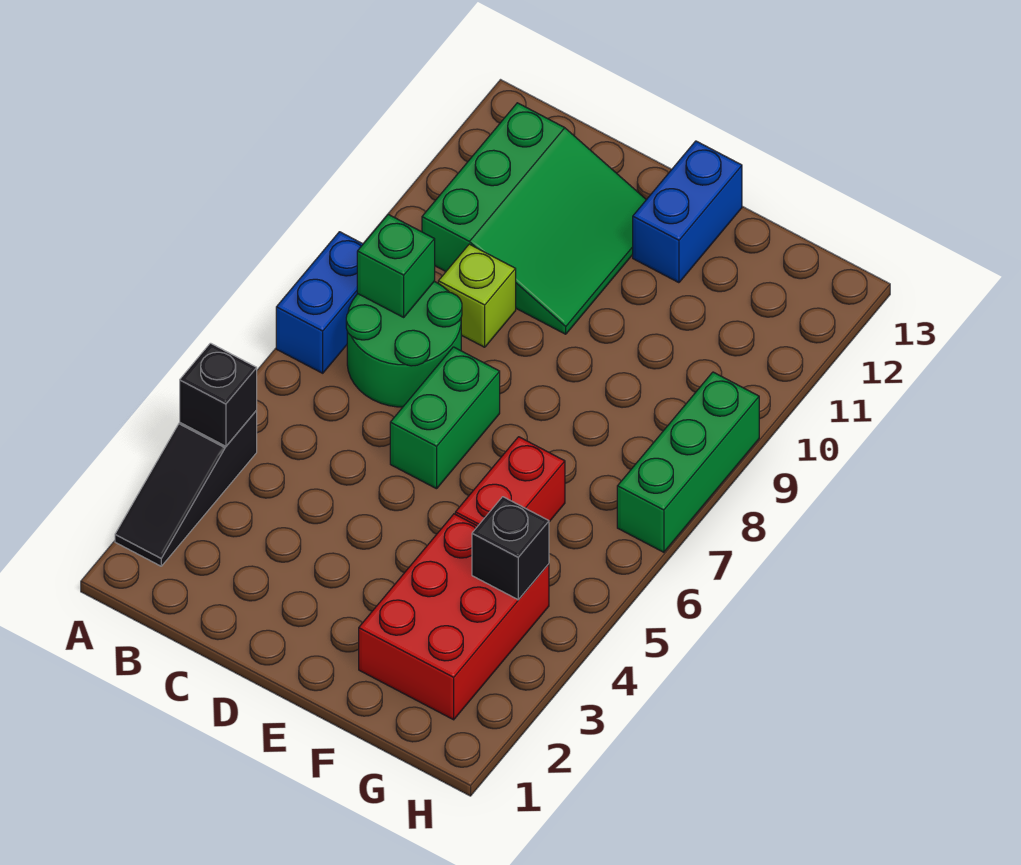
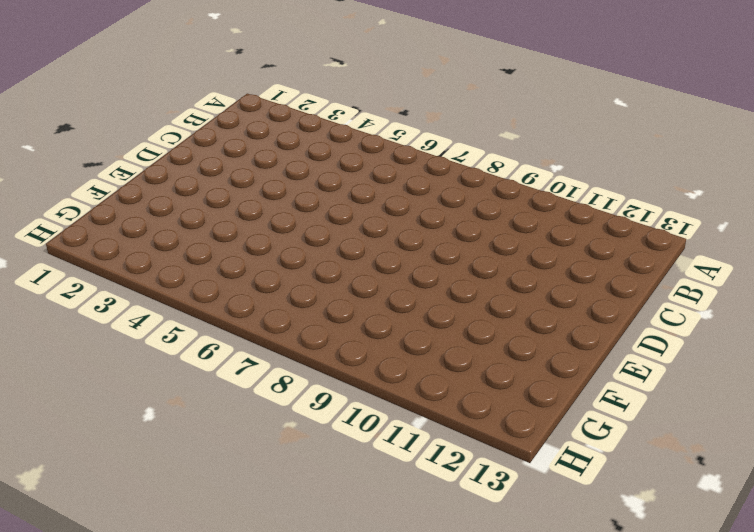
none -> black 1x3 slope [115,410,257,566]
none -> blue 1x2 brick [276,232,363,373]
none -> green 2x2 round brick [346,282,462,407]

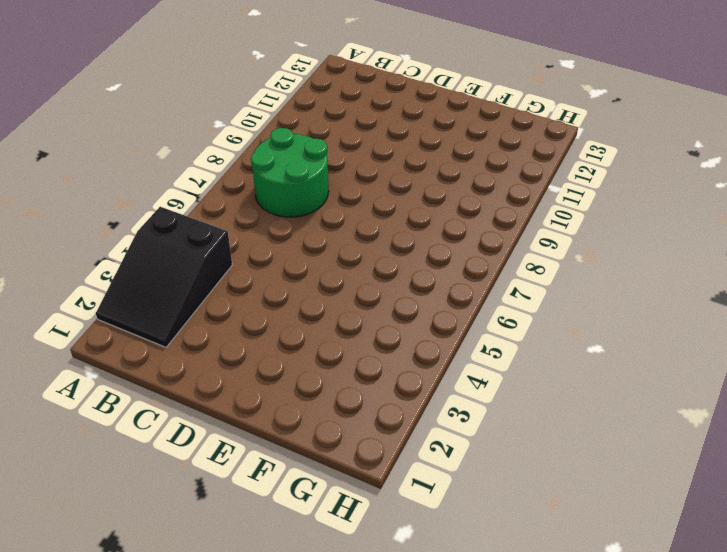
black 2x3 slope [96,207,232,347] -> black 1x3 slope [115,410,257,566]
none -> blue 1x2 brick [276,232,363,373]
none -> green 3x3 slope [422,103,646,334]
none -> lime 1x1 brick [438,244,516,347]

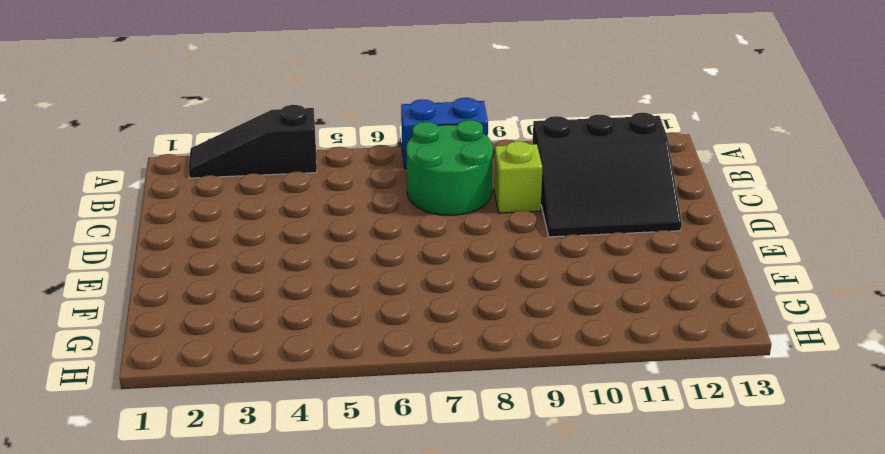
black 3x3 slope [533,113,682,237] -> green 3x3 slope [422,103,646,334]
none -> green 1x2 brick [390,347,500,489]
none -> blue 1x2 brick [633,141,742,283]
none -> red 2x3 brick [359,514,549,720]

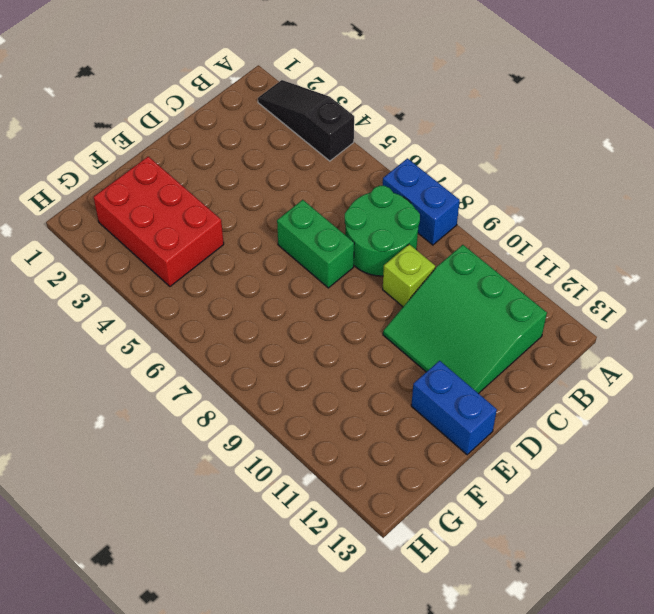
none -> red 1x2 brick [455,437,565,526]
none -> green 1x3 brick [617,372,759,552]
none -> black 1x1 brick [180,343,257,446]

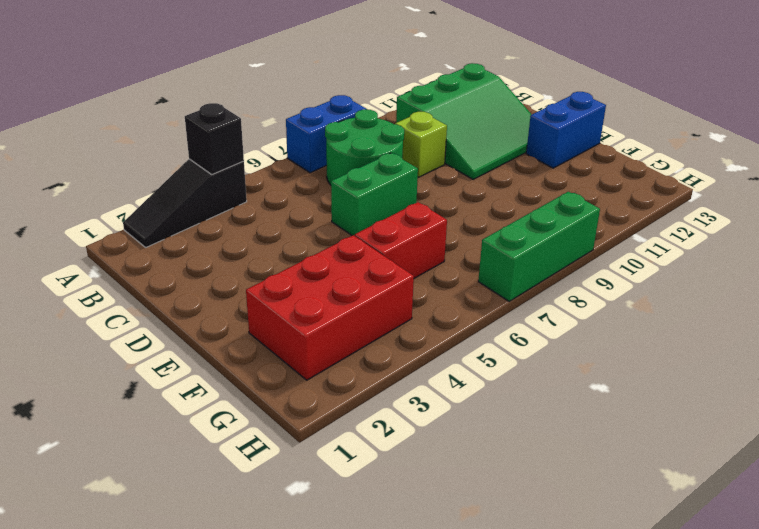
none -> green 1x1 brick [357,214,435,317]
none -> black 1x1 brick [472,497,549,600]

